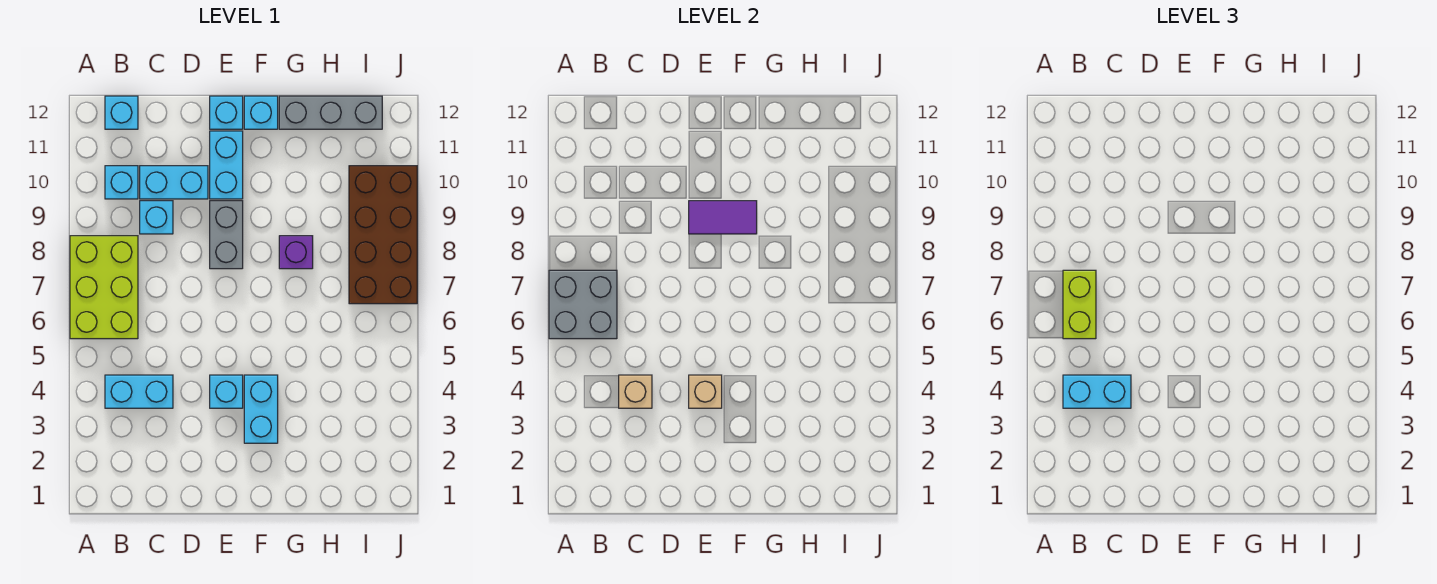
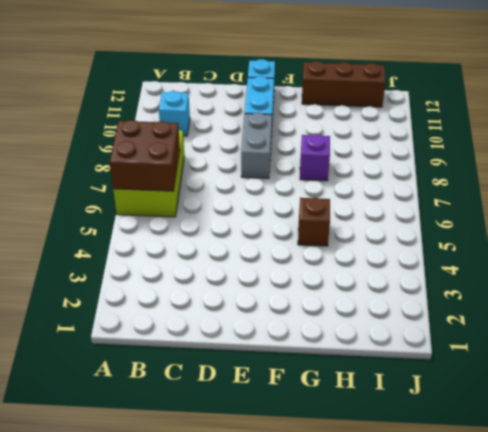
brown 2x2 brick [110,120,180,191] -> grey 2x2 brick [549,270,617,339]
brown 1x1 brick [298,198,330,246] -> none
brown 1x3 brick [302,61,386,107] -> grey 1x3 brick [279,96,382,129]
none -> cyan 1x2 brick [105,375,173,408]
none -> cyan 1x1 brick [105,96,138,129]
none -> cyan 1x1 brick [140,201,173,234]

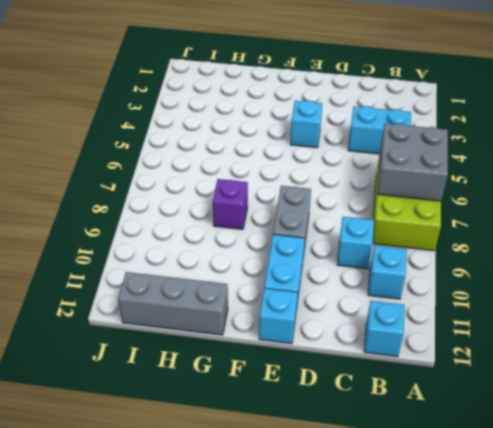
none -> cyan 1x2 brick [140,166,208,199]
none -> cyan 1x2 brick [244,375,278,443]
none -> cyan 1x1 brick [244,96,278,129]

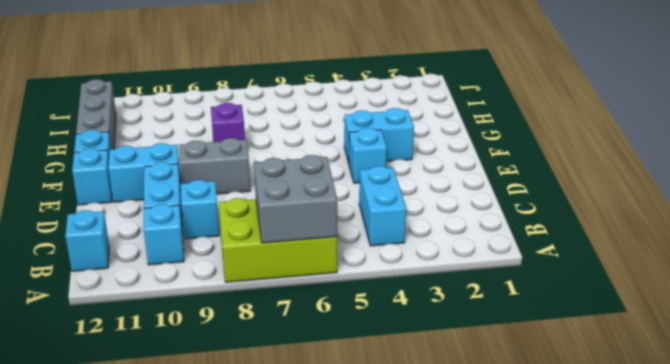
none -> brown 2x4 brick [349,166,417,304]
none -> tan 1x1 brick [619,375,652,408]
none -> tan 1x1 brick [689,375,722,408]

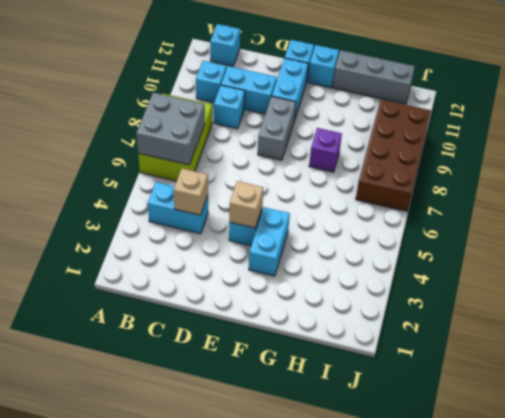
none -> purple 1x2 tile [689,201,757,234]
none -> cyan 1x2 brick [1063,375,1131,408]
none -> lime 1x2 brick [1063,270,1096,339]

